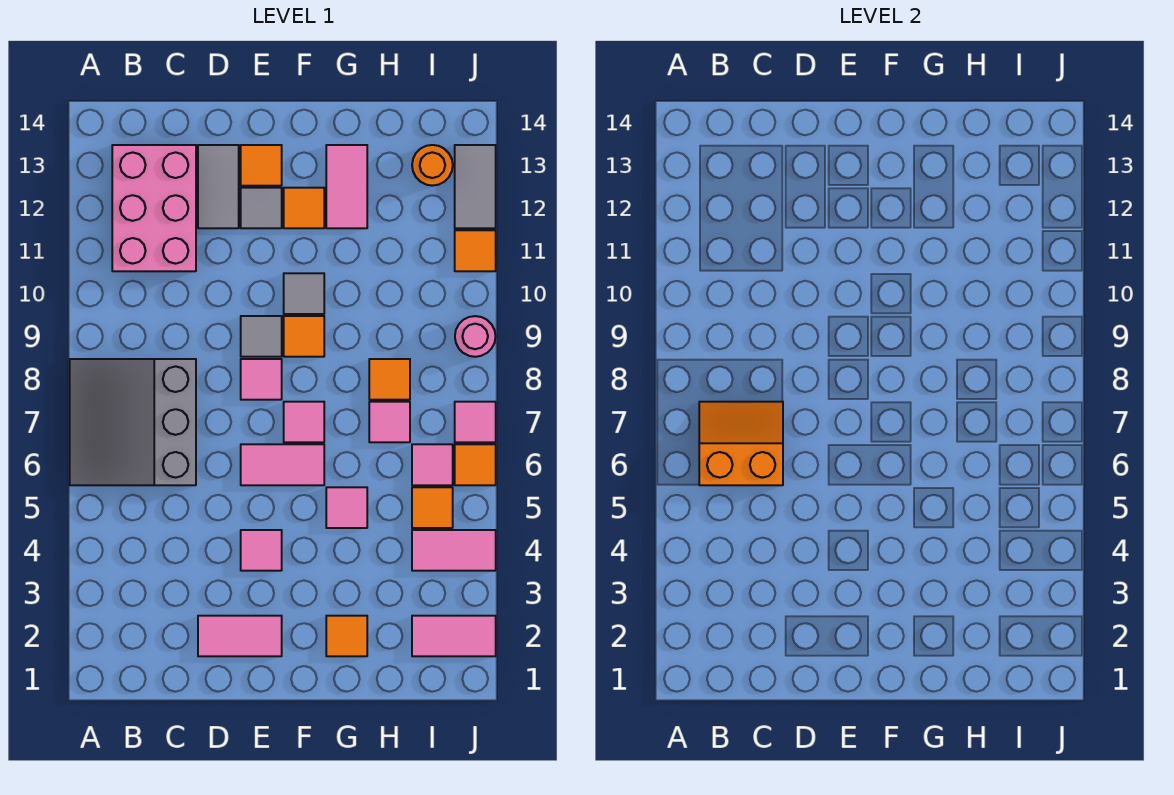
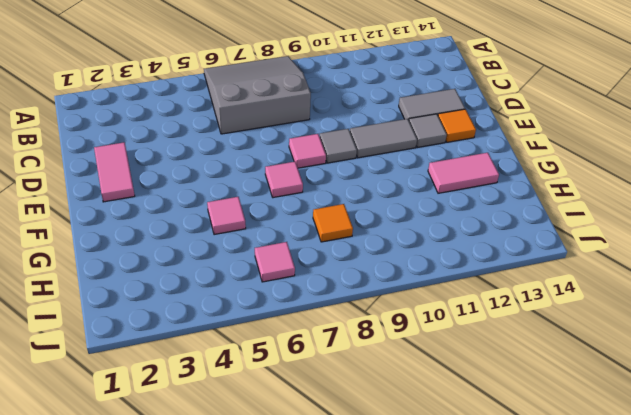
grey 1x2 tile [350,119,417,158] -> grey 1x2 tile moved to [455,145,496,228]
none -> pink 2x3 brick [112,145,196,271]
none -> pink 1x1 tile [241,530,282,571]
none -> pink 1x2 tile [241,444,324,485]
none -> orange 1x1 tile [284,316,324,357]

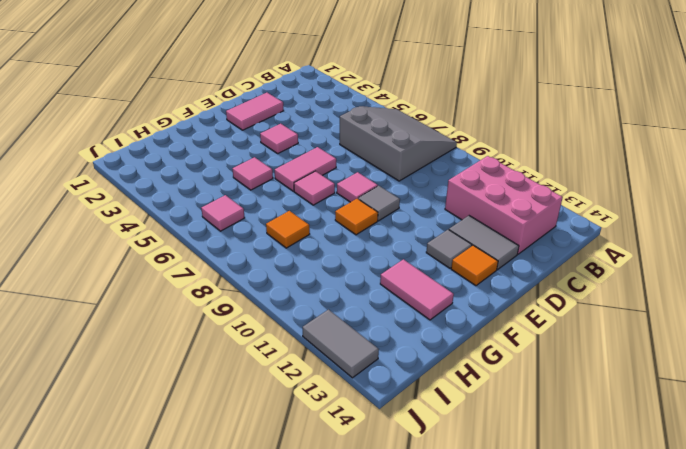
none -> grey 1x1 tile [284,273,324,314]
none -> orange 1x1 tile [284,188,324,228]
none -> orange 1x1 tile [326,616,367,656]
none -> pink 1x1 tile [369,402,410,442]

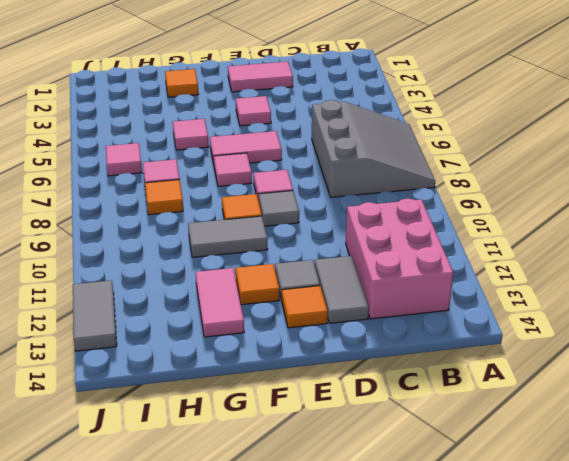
grey 1x2 tile [188,216,268,257] -> grey 1x1 tile [284,273,324,314]
none -> pink 1x2 tile [412,616,496,656]
none -> pink 1x2 tile [412,530,496,571]
none -> orange 1x1 tile [412,487,453,528]
none -> orange 1x1 round brick [412,145,453,186]

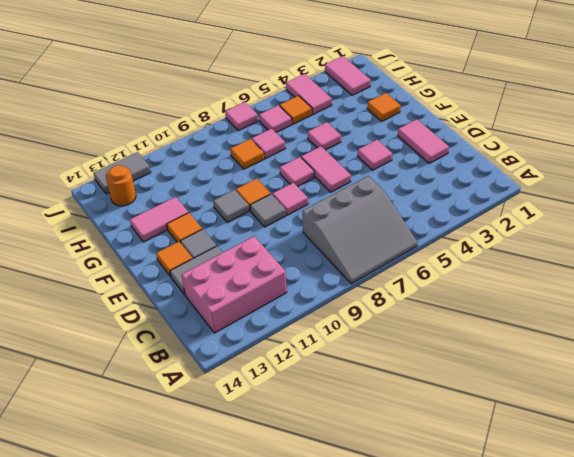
none -> orange 1x1 tile [455,444,496,485]
none -> pink 1x1 round brick [455,316,496,357]
none -> orange 1x1 tile [455,230,496,271]
none -> orange 2x2 slope [699,402,783,485]

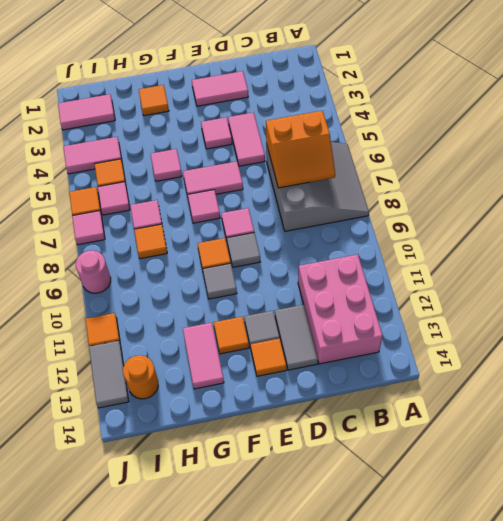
pink 1x2 tile [228,112,265,166] -> none

